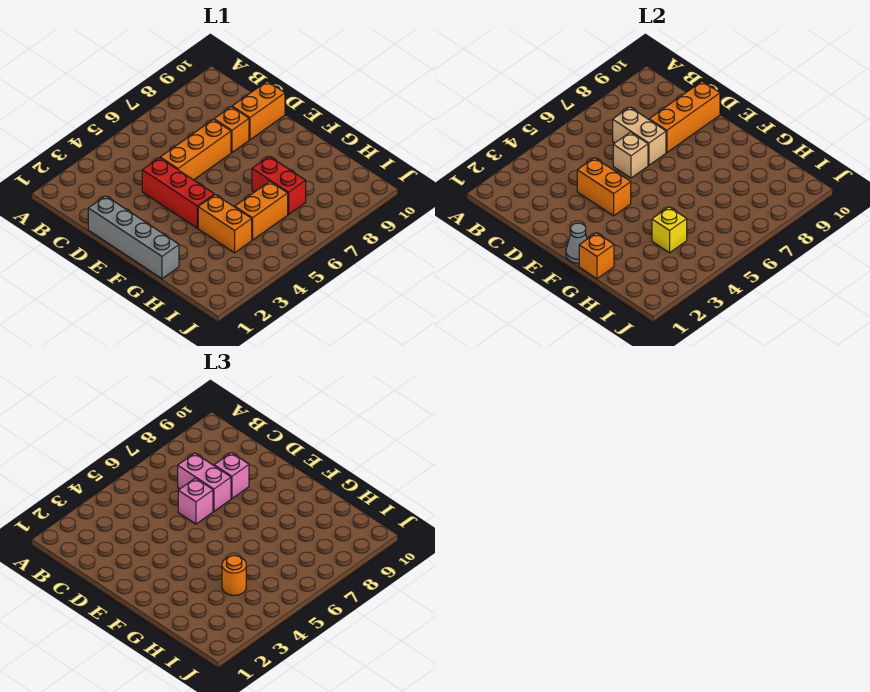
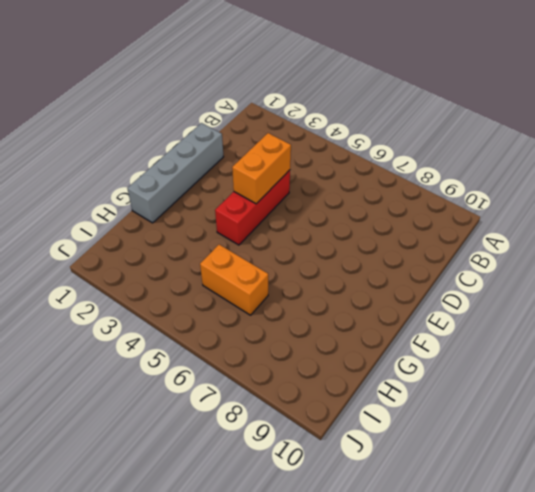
none -> orange 1x3 brick [160,119,231,180]
none -> orange 1x1 brick [214,107,249,153]
none -> orange 1x2 brick [232,81,285,140]

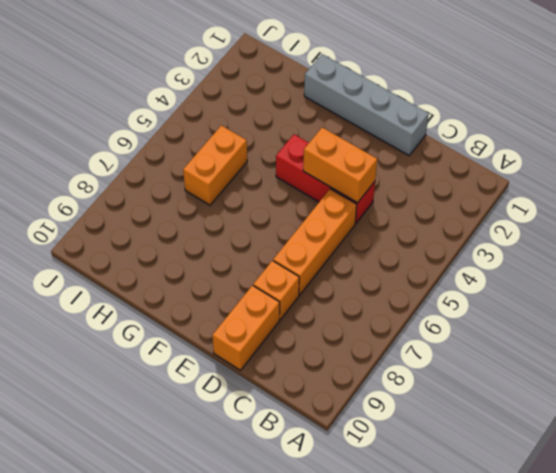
none -> orange 1x2 brick [198,195,252,253]
none -> red 1x2 brick [252,156,306,215]
none -> tan 1x2 brick [613,107,666,165]

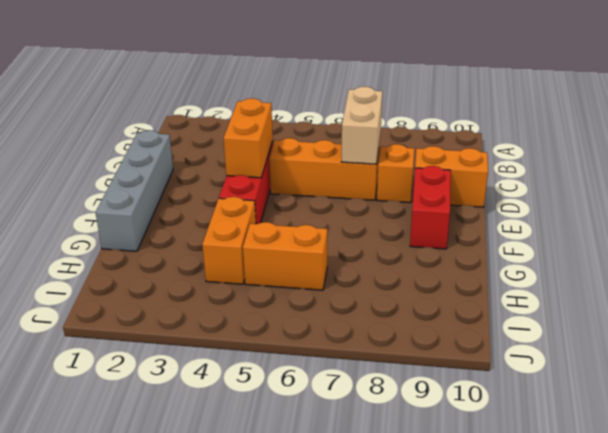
red 1x2 brick [410,166,451,249] -> red 1x2 brick moved to [252,156,306,215]
none -> tan 1x1 brick [613,132,648,178]
none -> orange 1x3 brick [649,81,720,153]
none -> grey 1x1 cone [566,223,587,263]

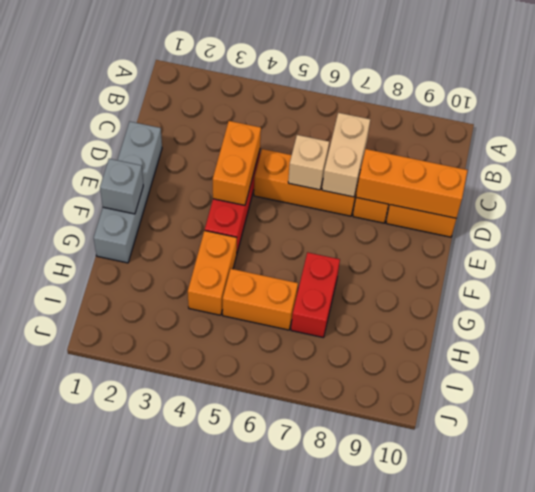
grey 1x1 brick [100,159,143,214] -> grey 1x1 cone [566,223,587,263]
none -> orange 1x1 brick [579,233,614,279]
none -> yellow 1x1 brick [652,207,687,253]
none -> pink 1x2 brick [178,453,231,511]

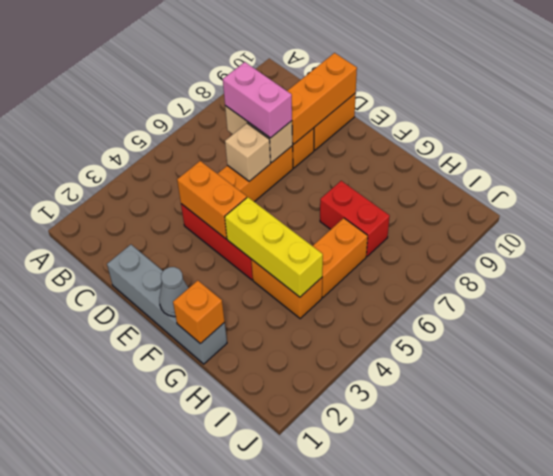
yellow 1x3 brick [225,197,323,297] -> yellow 1x1 brick [652,207,687,253]
none -> pink 1x1 brick [178,478,213,524]
none -> pink 1x1 brick [214,453,249,499]
none -> orange 1x1 round brick [222,556,246,595]

